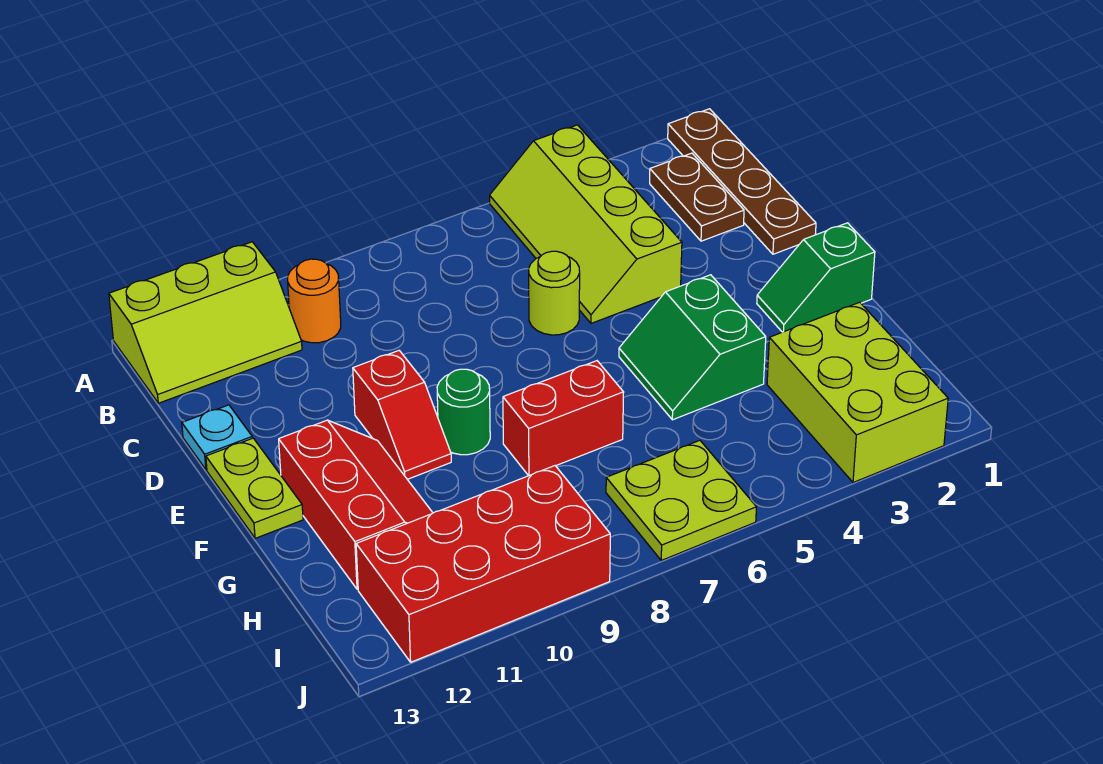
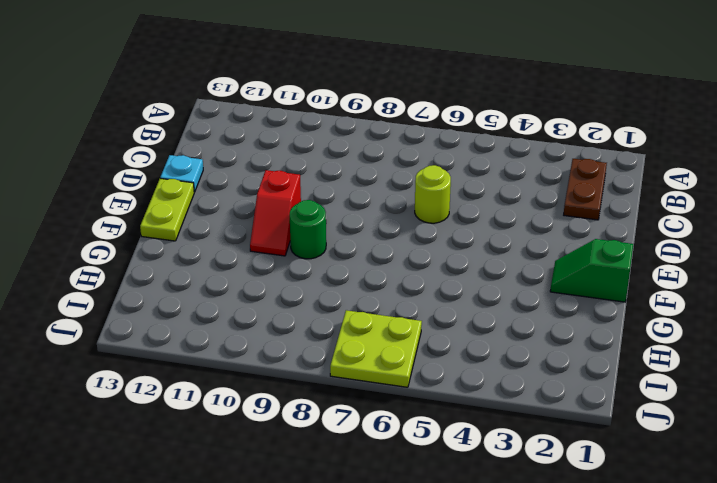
none -> brown 1x4 plate [668,109,816,254]
none -> lime 2x4 slope [490,125,682,323]
none -> lime 2x3 slope [109,242,302,403]

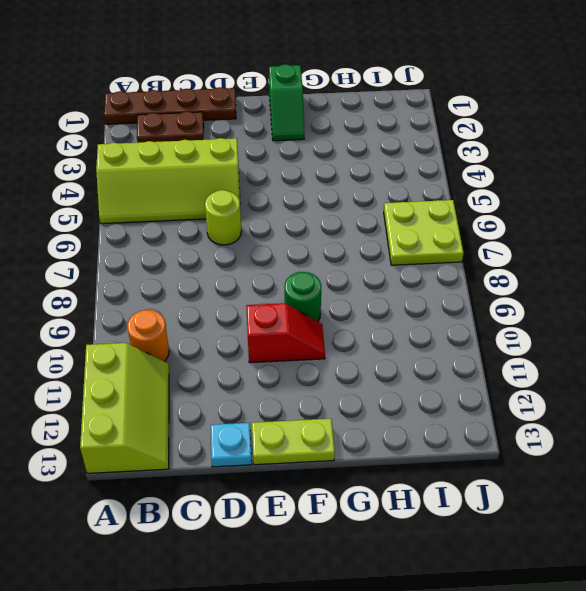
none -> green 2x2 slope [619,275,766,420]
none -> red 2x3 slope [279,420,433,589]
none -> red 1x2 brick [503,361,624,476]

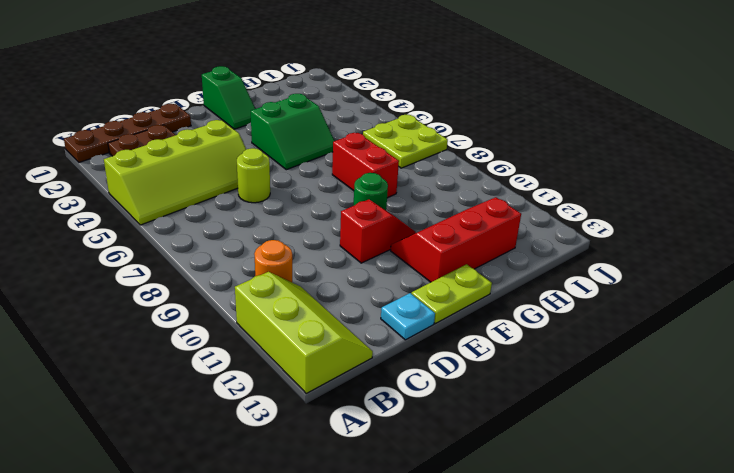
none -> lime 2x3 brick [767,302,948,483]
none -> red 2x4 brick [356,466,610,662]

